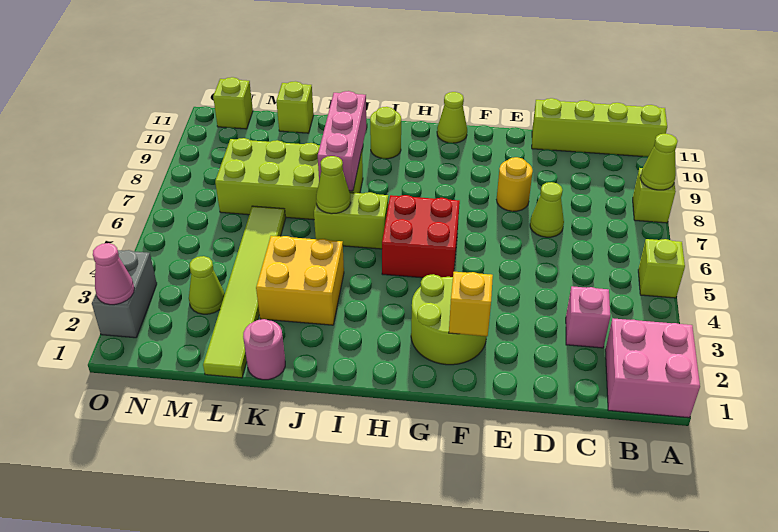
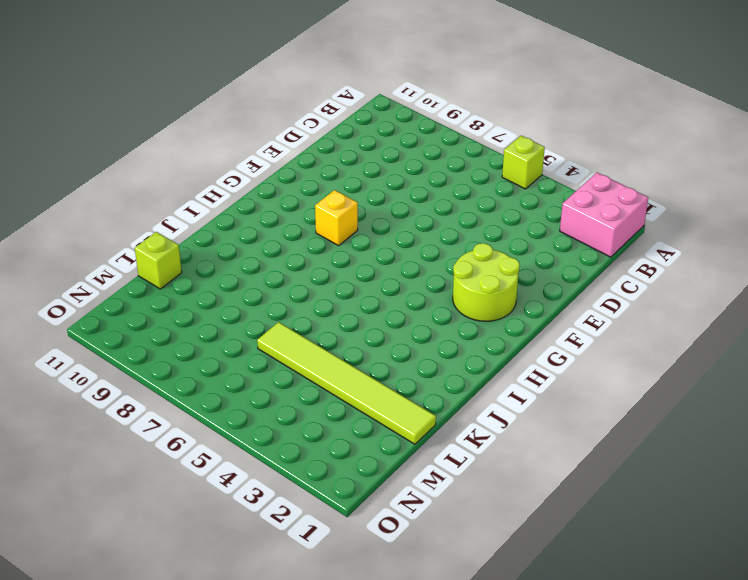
yellow 1x1 brick [315,190,358,246] -> yellow 1x1 brick moved to [449,272,493,336]
none -> lime 1x1 brick [633,168,676,223]
none -> lime 1x4 brick [532,98,667,157]
none -> pink 1x1 brick [566,286,610,348]

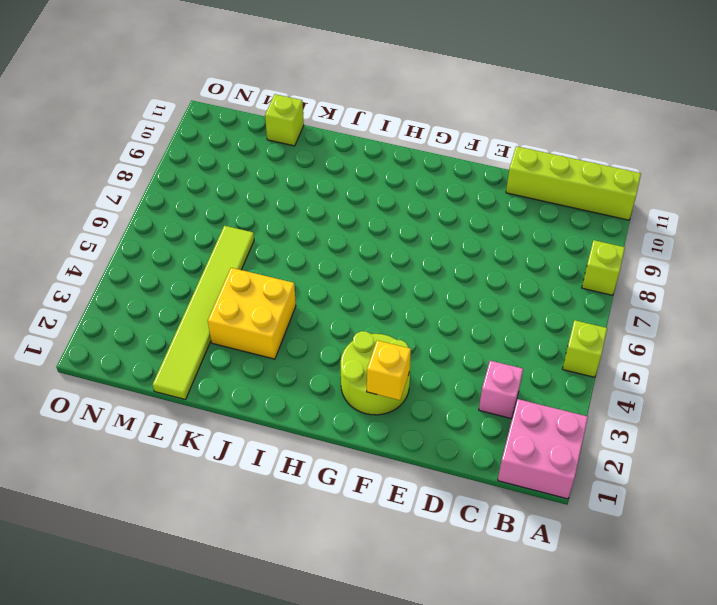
none -> lime 1x1 cone [530,182,564,237]
none -> yellow 1x1 round brick [497,157,533,211]
none -> red 2x2 brick [382,195,460,278]

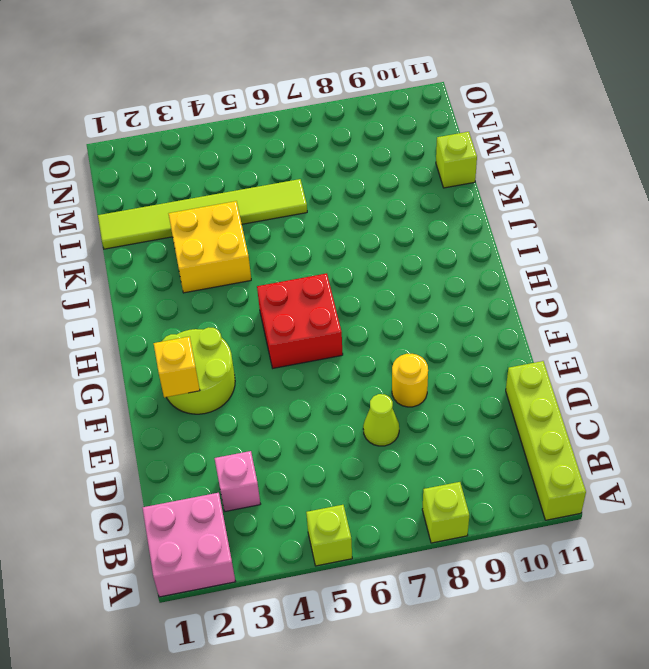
none -> lime 1x1 cone [437,92,467,143]
none -> lime 1x2 brick [314,192,388,249]
none -> lime 1x1 round brick [370,107,401,159]

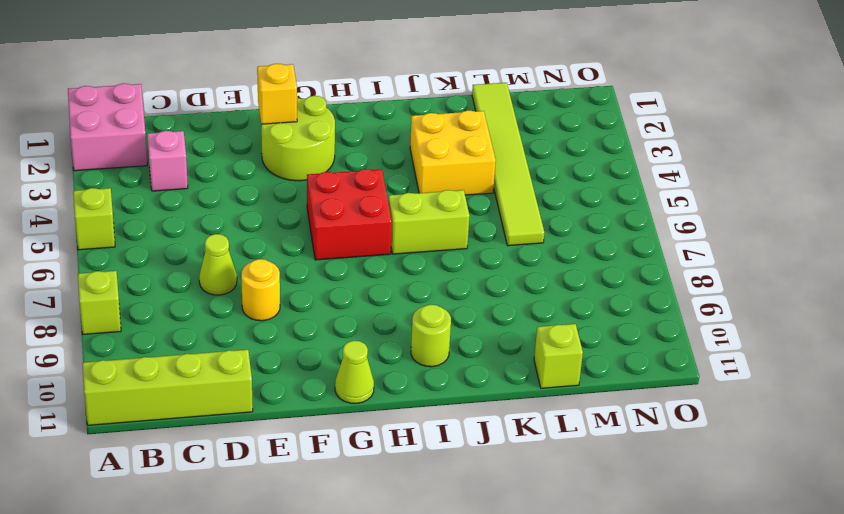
none -> lime 2x4 brick [215,138,363,220]
none -> pink 1x1 round brick [243,319,285,380]
none -> lime 1x1 cone [189,256,225,314]

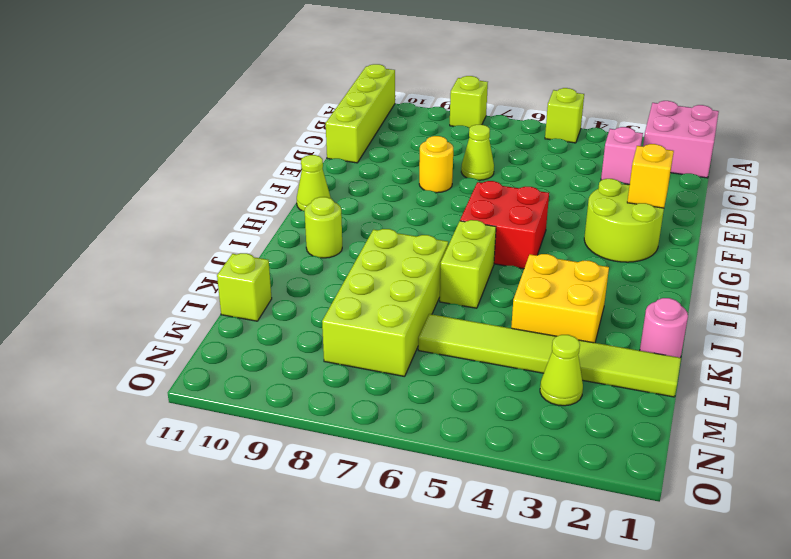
none -> lime 1x1 brick [213,77,253,129]
none -> grey 1x2 brick [92,250,157,338]
none -> lime 1x1 cone [640,134,677,190]

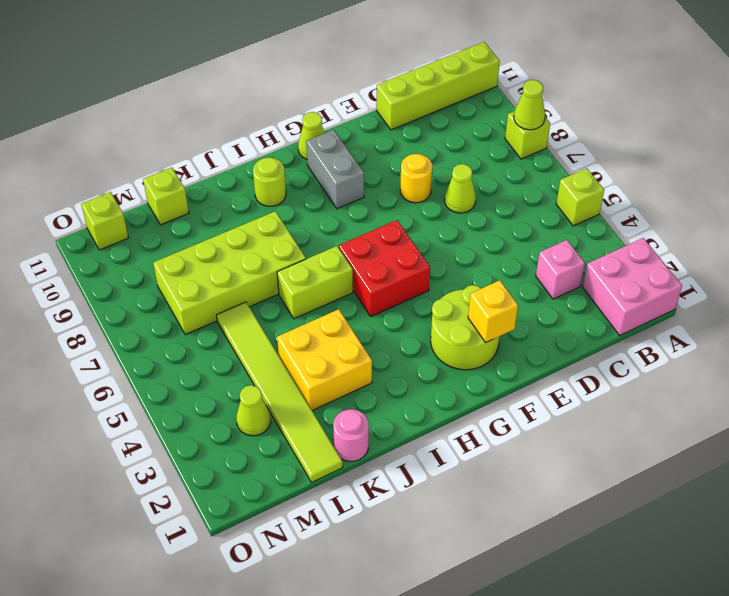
grey 1x2 brick [306,130,364,209] -> grey 1x2 brick moved to [92,250,157,338]
none -> lime 1x1 cone [316,156,351,214]
none -> pink 1x3 brick [318,91,366,191]
none -> pink 1x1 cone [93,243,134,305]

